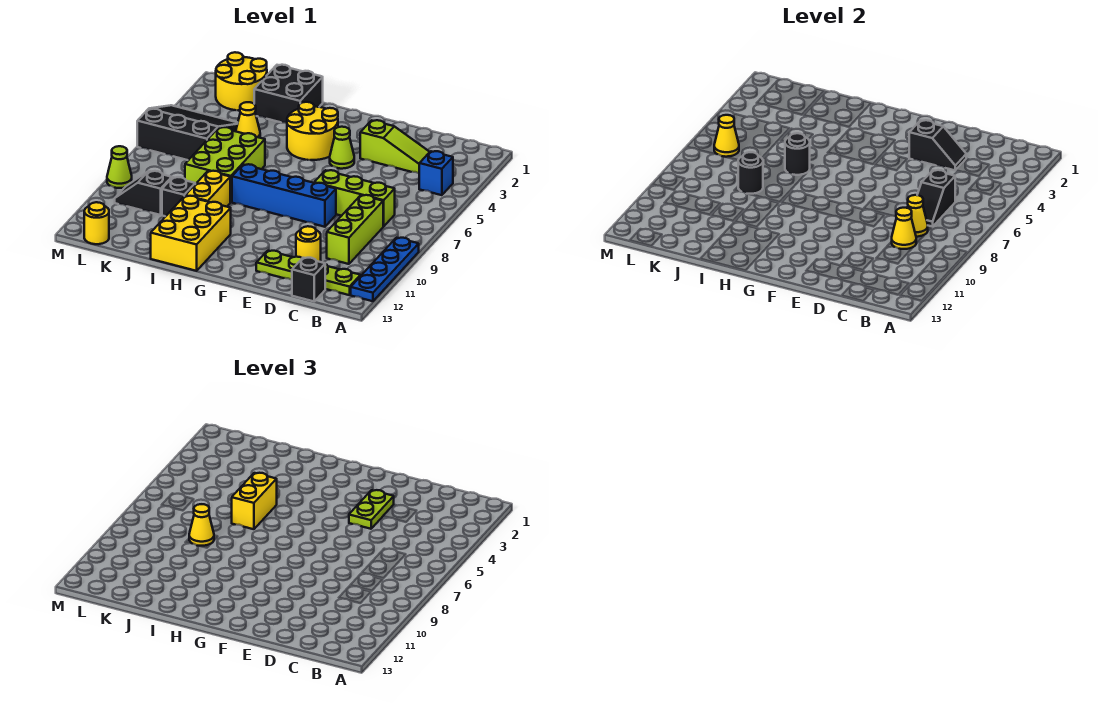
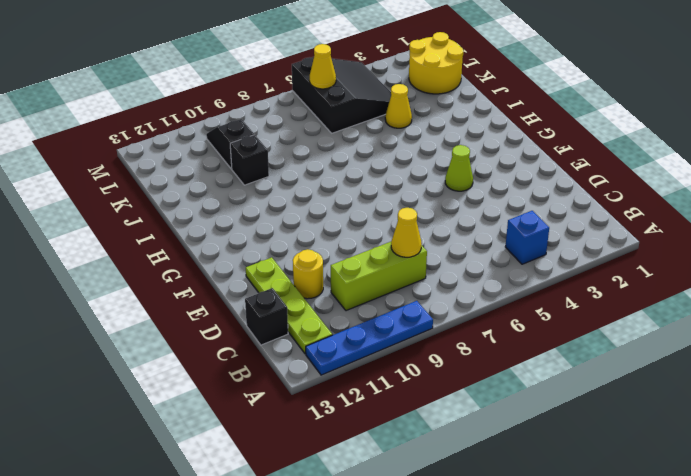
none -> lime 1x3 slope [360,120,429,173]
none -> lime 1x3 brick [314,170,395,226]
none -> blue 1x4 brick [232,164,336,227]
none -> yellow 2x2 round brick [287,102,338,160]

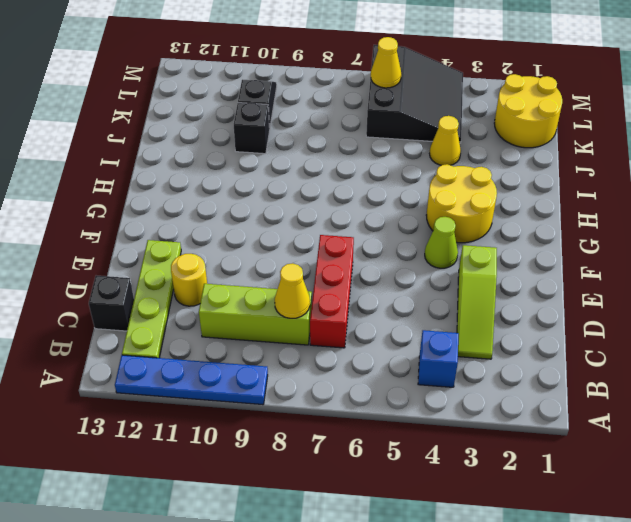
red 1x3 brick [310,235,354,348] -> lime 1x3 brick [314,170,395,226]
none -> blue 1x4 brick [232,164,336,227]
none -> yellow 2x3 brick [151,196,231,271]
none -> black 2x2 brick [254,65,323,123]
none -> lime 2x3 brick [185,127,265,202]

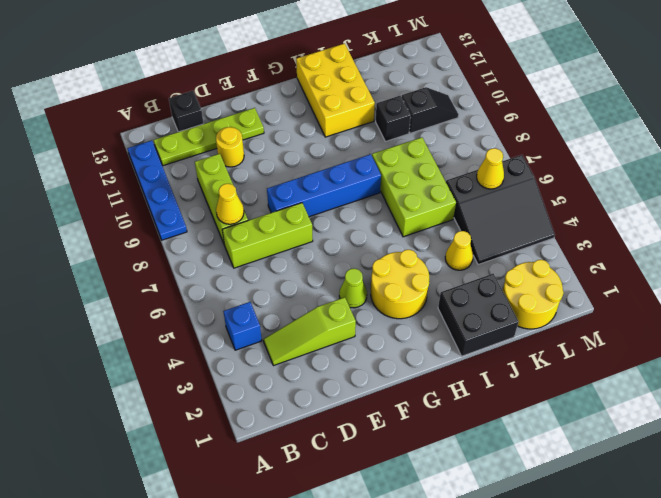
none -> yellow 1x2 brick [185,171,230,207]
none -> yellow 1x1 round brick [84,202,109,244]
none -> lime 1x1 cone [107,146,132,188]
none -> black 1x2 slope [917,170,955,227]

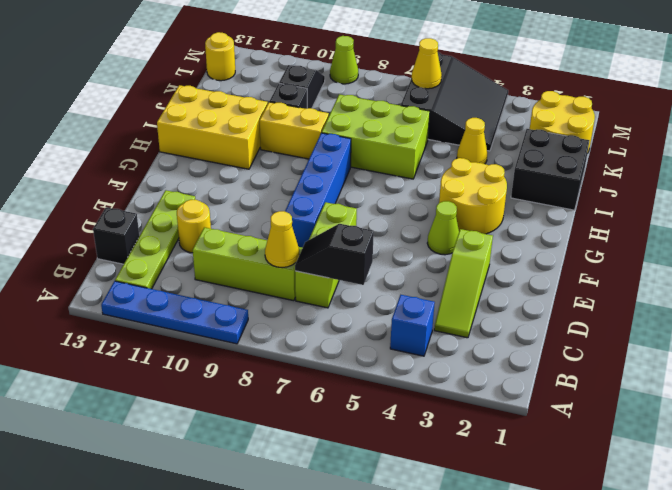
none -> yellow 1x1 cone [892,208,916,249]
none -> black 1x2 slope [909,120,966,170]
none -> black 1x1 round brick [785,133,810,175]
none -> black 1x1 round brick [738,152,763,194]

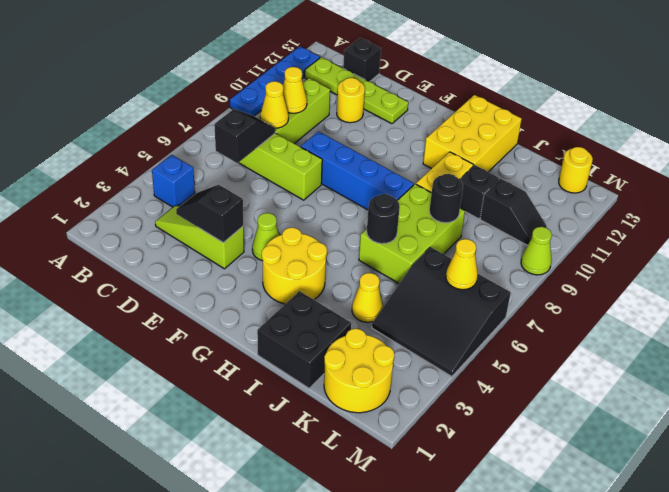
none -> lime 1x2 plate [349,490,394,529]
none -> yellow 1x2 brick [232,473,277,529]
none -> yellow 1x1 cone [189,504,214,546]

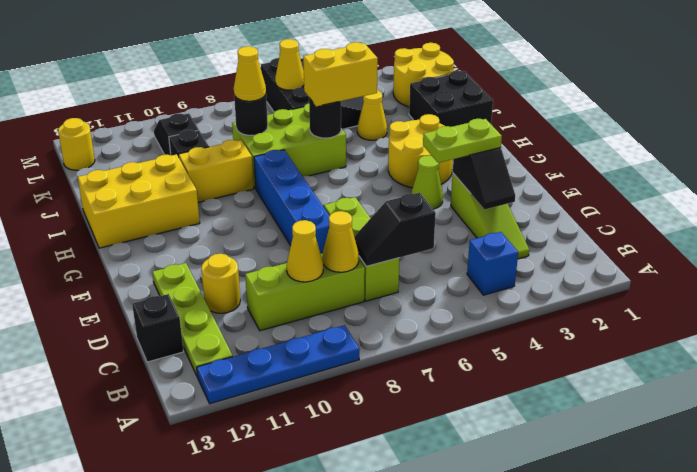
none -> lime 1x1 cone [107,146,132,188]

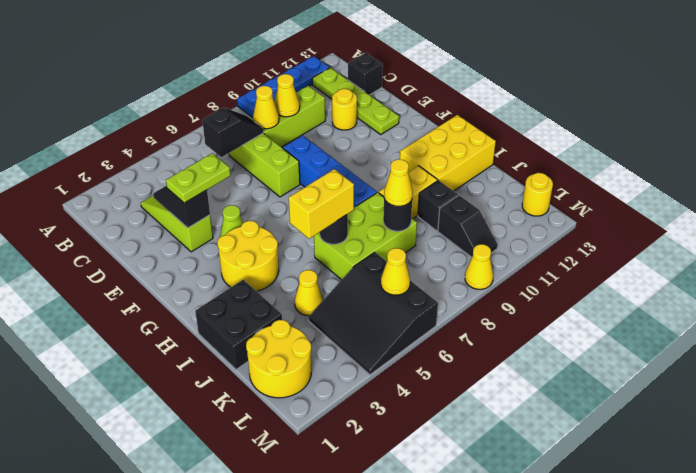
yellow 1x1 cone [465,244,493,289] -> lime 1x1 cone [107,146,132,188]
none -> blue 1x1 brick [419,151,453,195]

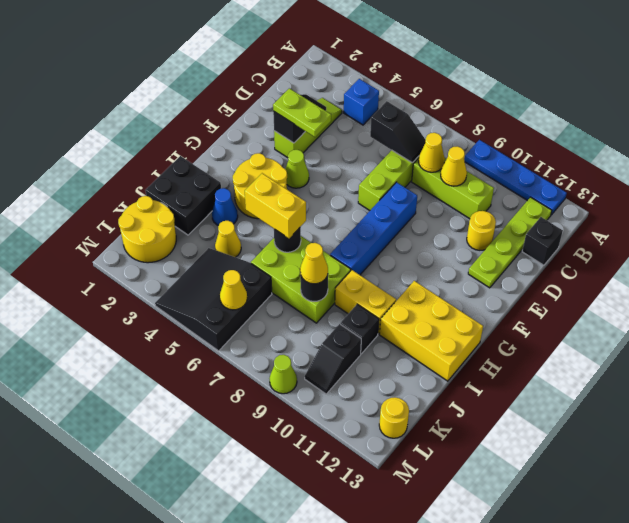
blue 1x1 cone [212,188,238,226] -> none

